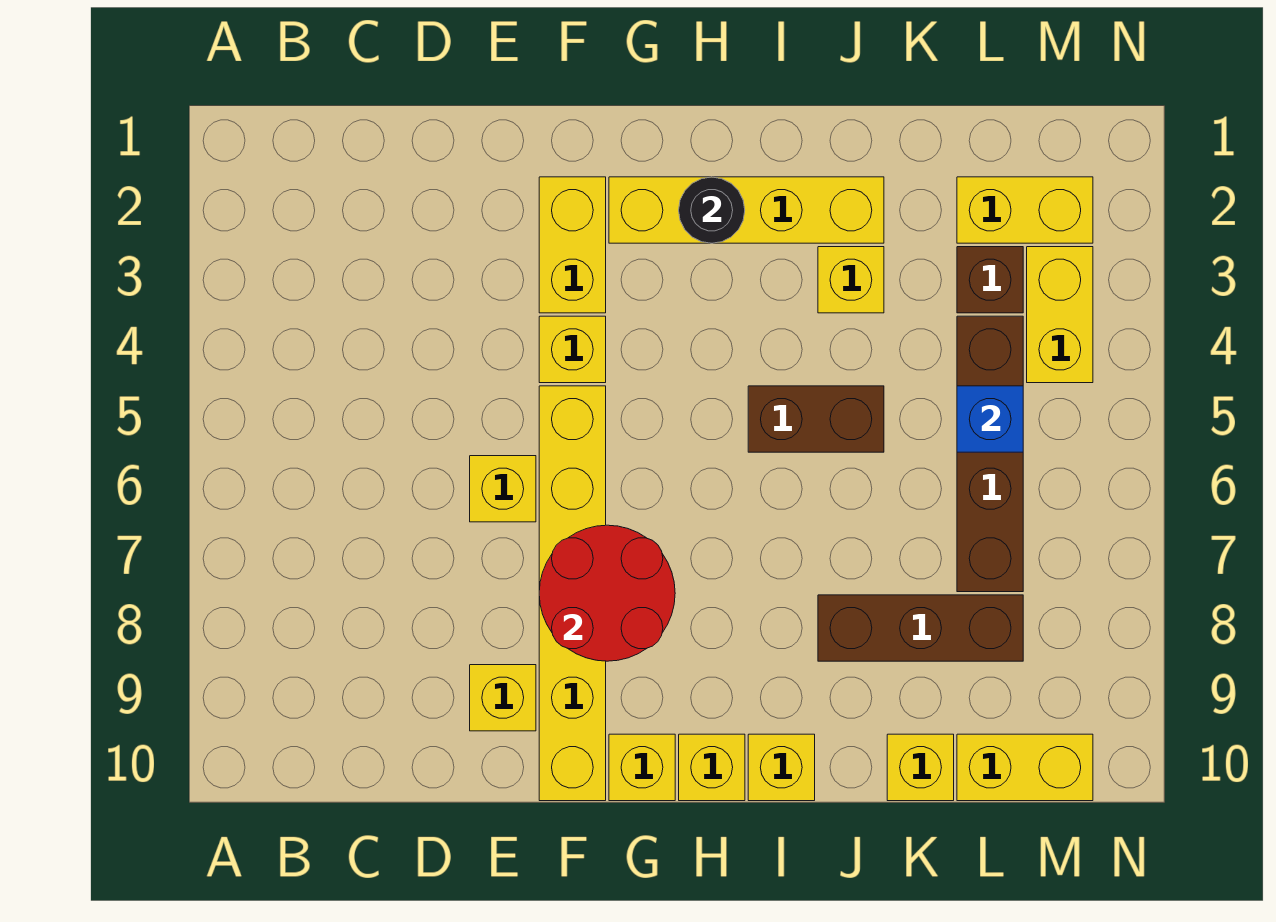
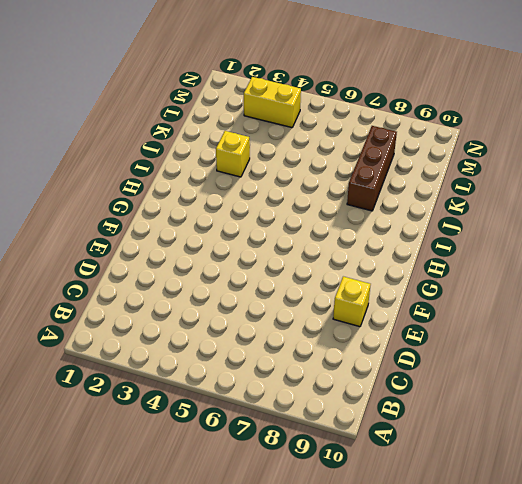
none -> yellow 1x1 brick [470,456,536,522]
none -> yellow 1x2 brick [539,177,606,313]
none -> yellow 1x1 brick [539,316,606,383]

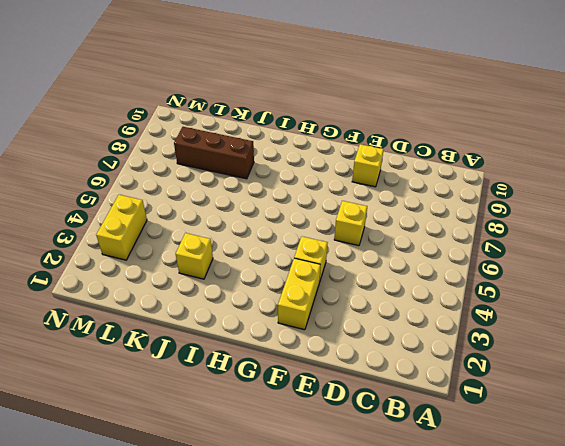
none -> yellow 1x6 brick [539,386,606,801]
none -> yellow 1x4 brick [609,177,884,243]
none -> yellow 1x1 brick [609,734,675,801]

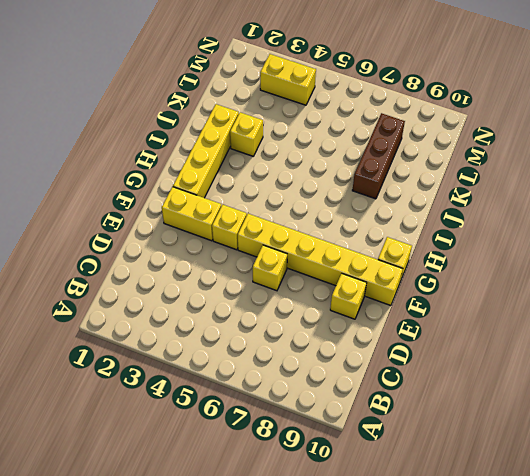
none -> yellow 1x1 brick [679,734,745,801]
none -> brown 1x2 brick [748,386,884,452]
none -> yellow 1x1 brick [748,734,815,801]

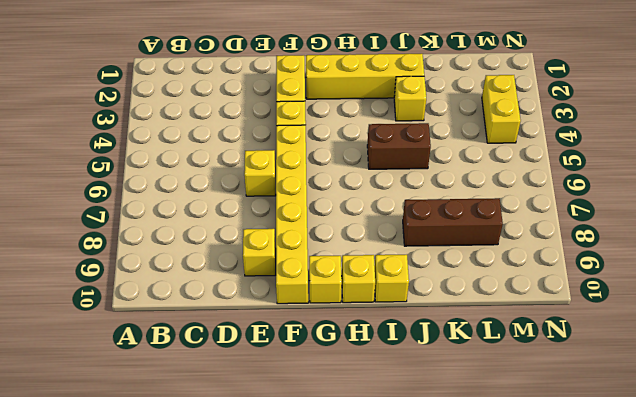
none -> yellow 1x1 brick [887,734,954,801]
none -> yellow 1x2 brick [957,177,1093,243]
none -> brown 1x1 brick [957,247,1023,313]

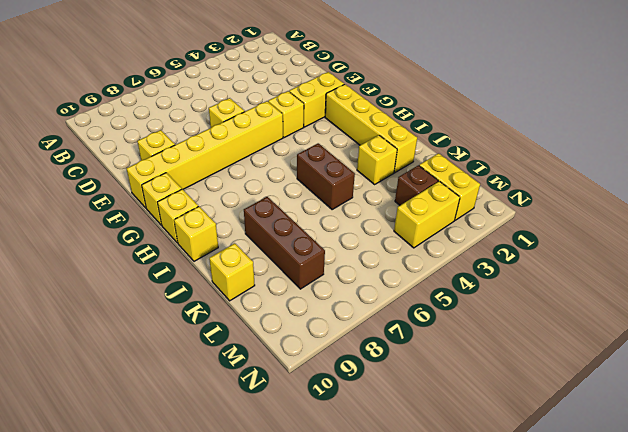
none -> brown 1x4 brick [957,316,1023,592]
none -> yellow 1x2 brick [957,734,1093,801]
none -> red 2x2 round brick [539,525,675,661]

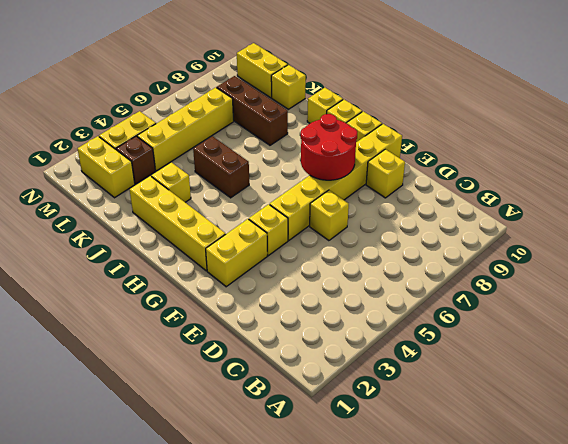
yellow 1x4 brick [137,87,234,171] -> brown 1x4 brick [957,316,1023,592]
none -> black 1x1 round brick [679,177,745,243]
none -> blue 1x1 brick [957,386,1023,452]

